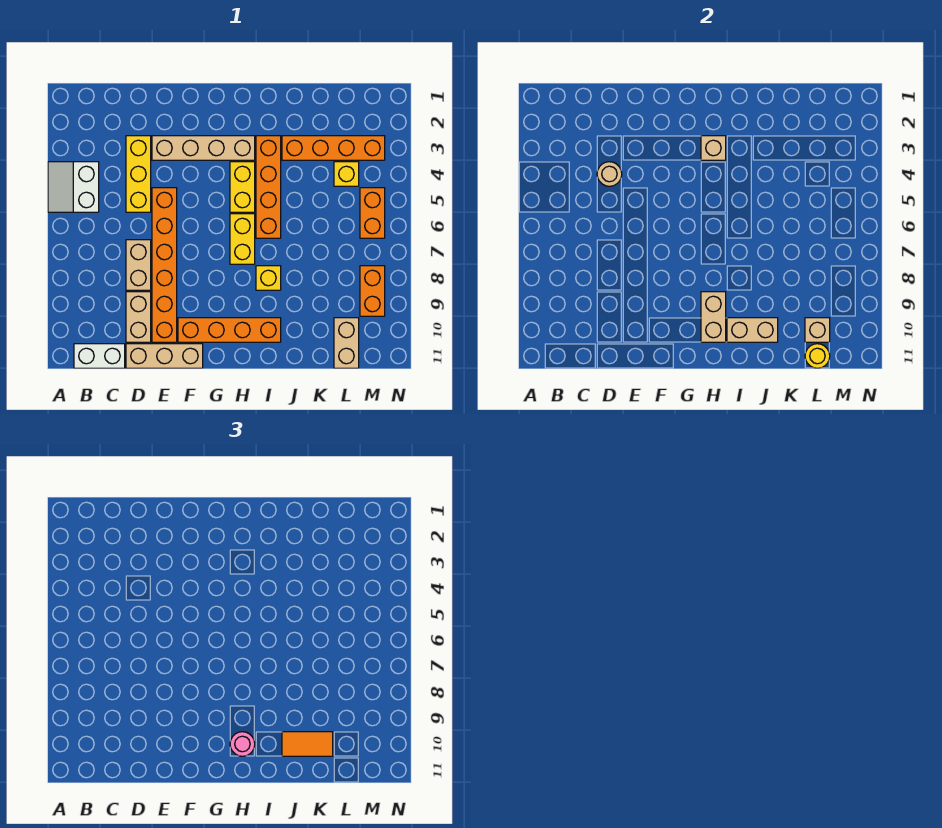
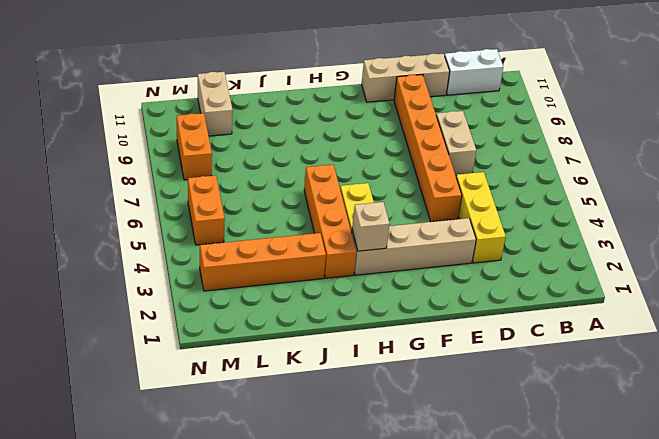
none -> white 2x2 slope [48,162,99,212]
none -> tan 1x2 brick [126,292,151,342]
none -> orange 1x4 brick [178,318,281,342]

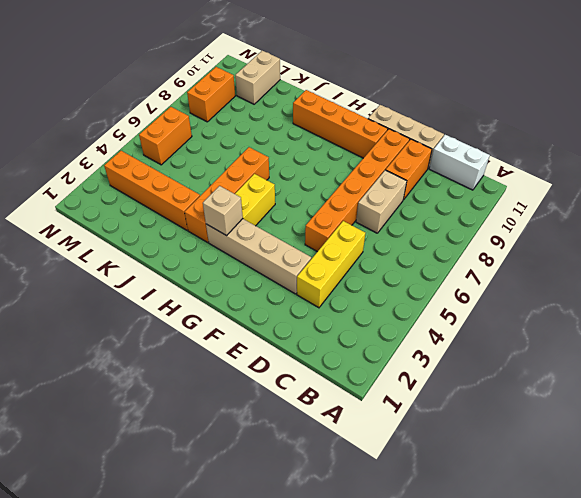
orange 1x2 brick [386,139,432,200] -> tan 1x2 brick [126,292,151,342]
none -> white 2x2 slope [48,162,99,212]
none -> yellow 1x2 brick [230,214,255,264]
none -> yellow 1x1 brick [256,266,281,290]

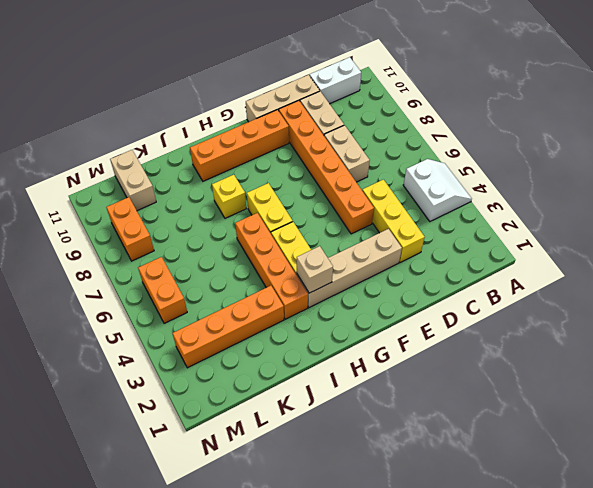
none -> yellow 1x1 brick [334,162,359,186]
none -> tan 1x1 round brick [597,162,622,186]
none -> tan 1x2 brick [701,292,726,342]

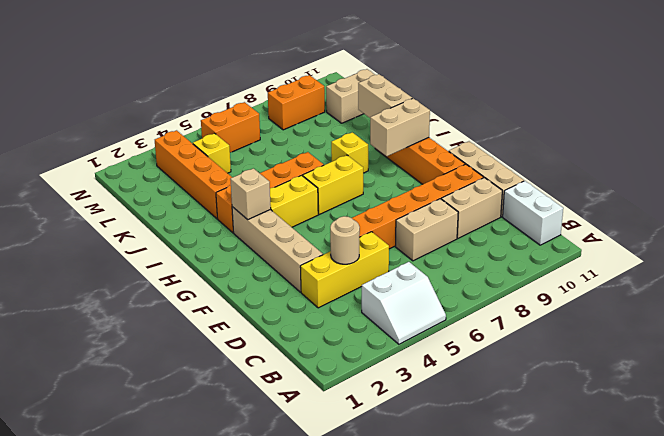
none -> tan 1x1 brick [805,318,830,342]
none -> yellow 1x1 round brick [805,344,830,368]
none -> pink 1x1 round brick [230,732,255,756]

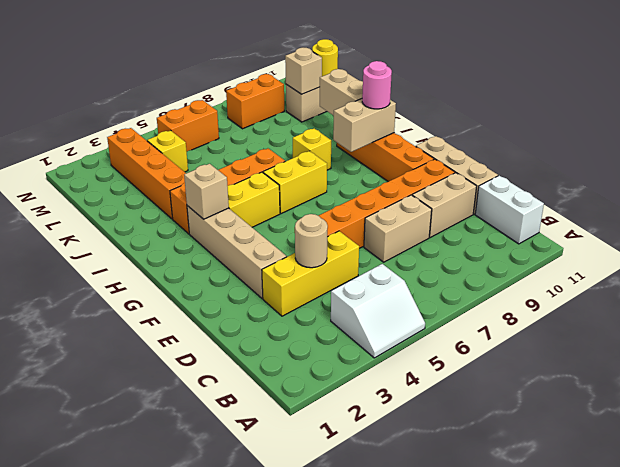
none -> orange 1x2 tile [282,732,333,756]

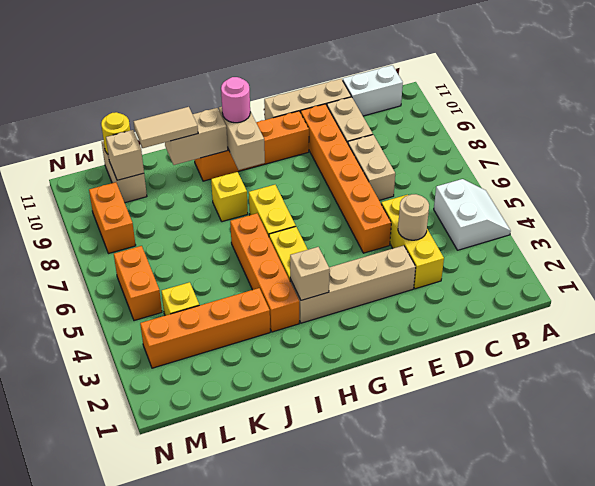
tan 1x2 tile [134,107,198,148] -> orange 1x2 tile [282,732,333,756]

